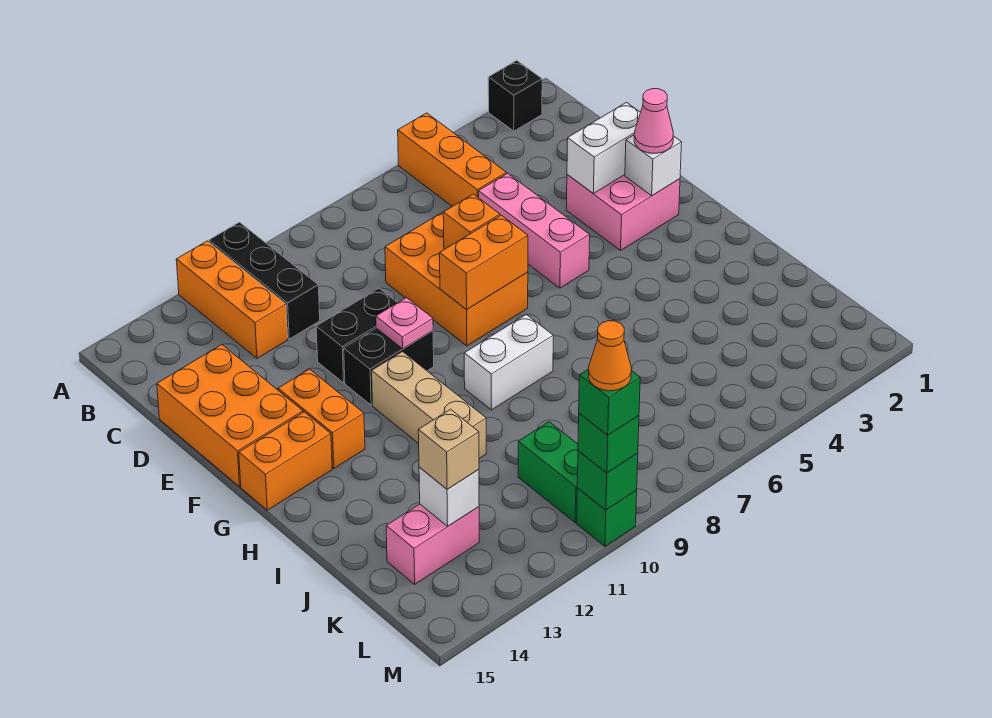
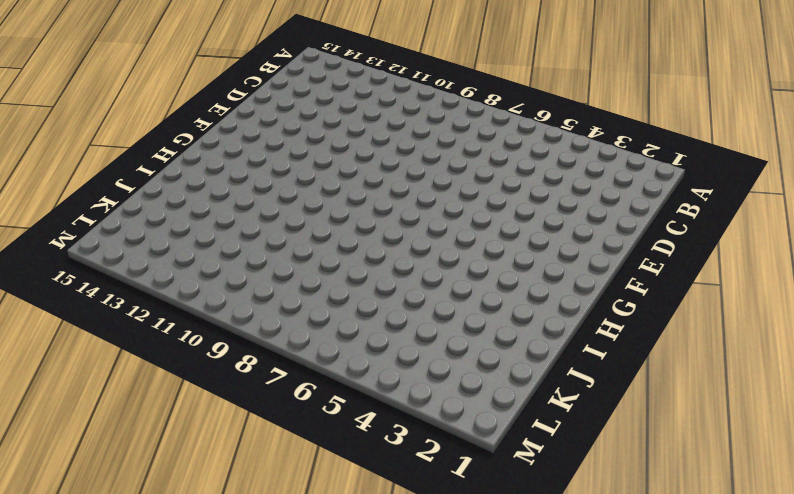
none -> black 1x1 brick [488,60,542,131]
none -> orange 1x3 brick [398,113,506,207]
none -> black 1x3 brick [209,222,320,339]

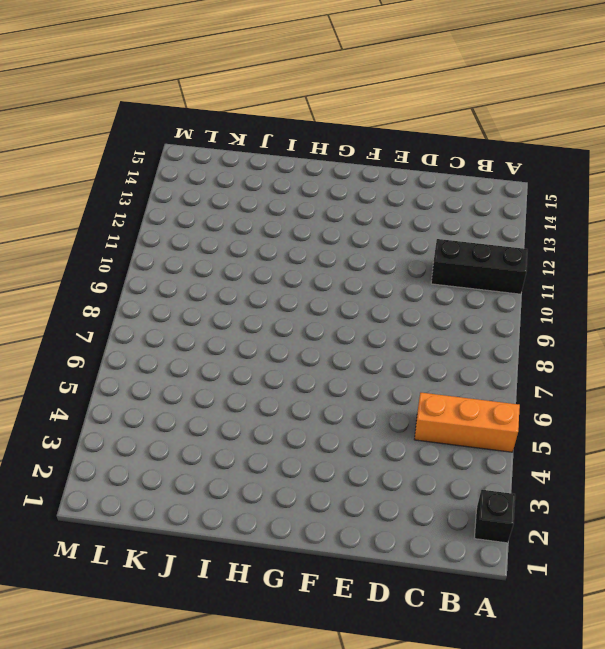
none -> orange 1x3 brick [176,241,288,358]
none -> pink 1x3 brick [479,173,590,288]
none -> orange 2x3 brick [385,212,528,346]

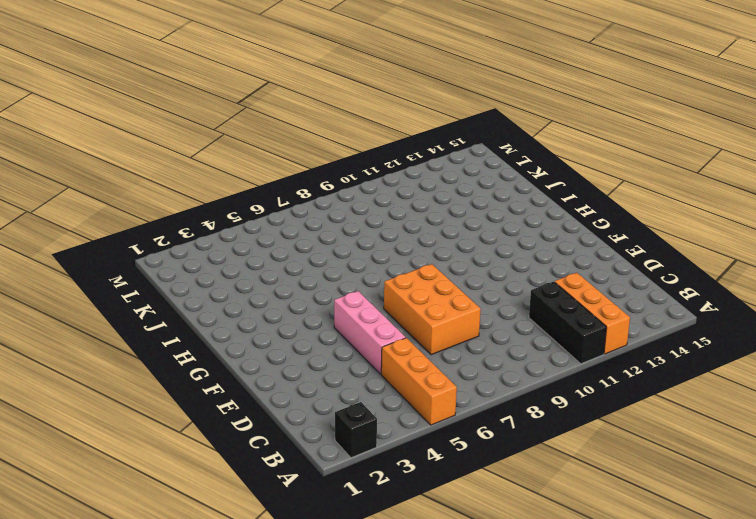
none -> orange 2x3 brick [157,345,303,487]
none -> pink 2x2 brick [566,175,680,251]
none -> black 1x2 brick [316,288,397,383]

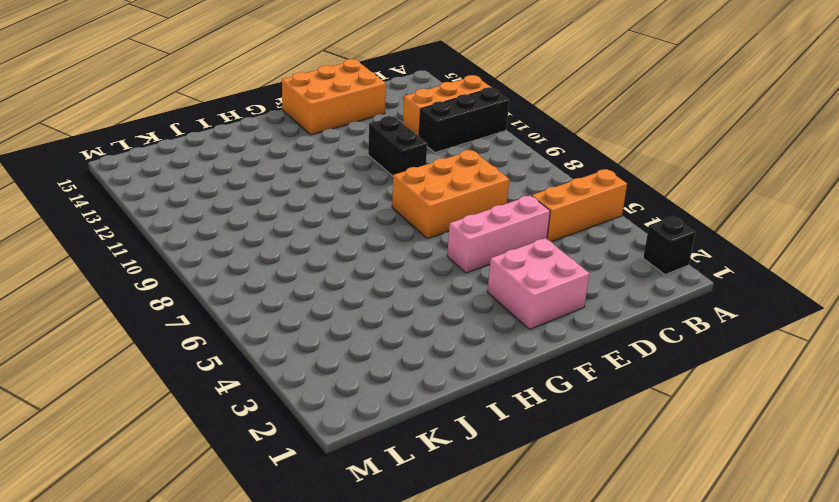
none -> black 1x2 brick [344,328,434,405]
none -> orange 1x2 brick [278,369,365,468]
none -> tan 1x3 brick [372,352,486,459]

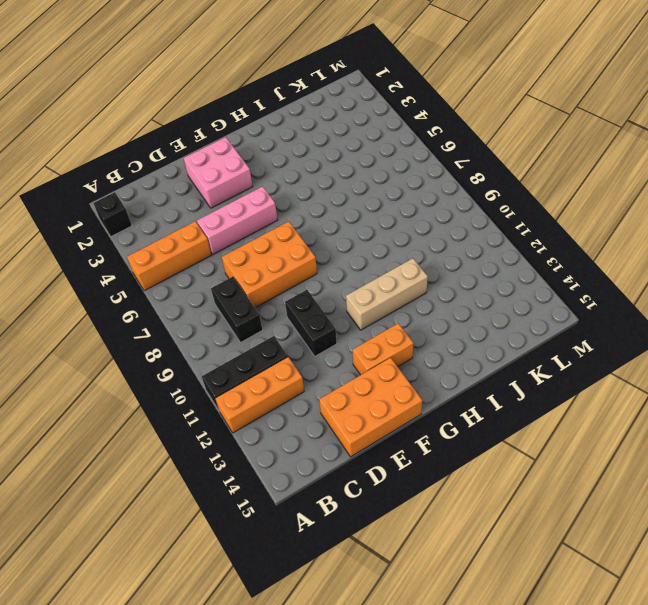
black 1x2 brick [211,277,263,343] -> black 1x2 brick moved to [344,328,434,405]
none -> orange 1x2 brick [239,412,332,510]
none -> white 1x2 brick [464,314,553,410]
none -> green 1x2 brick [518,422,578,523]

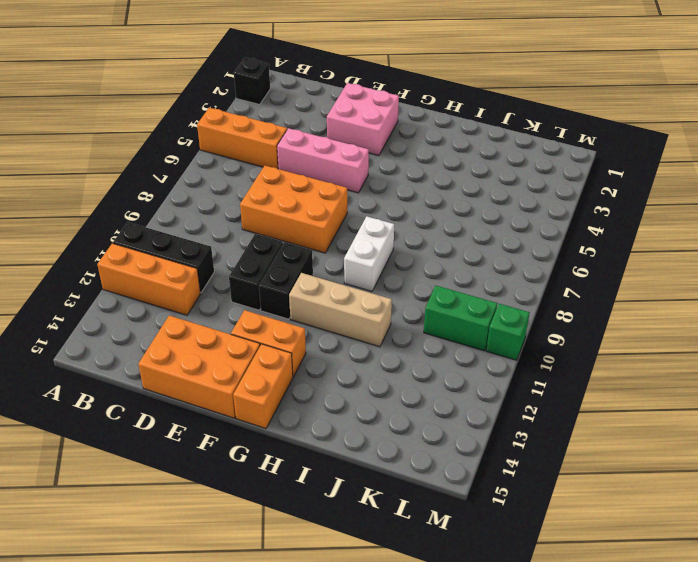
none -> pink 1x2 brick [386,504,479,584]
none -> white 1x2 brick [567,103,641,193]
none -> orange 1x1 brick [443,194,500,249]

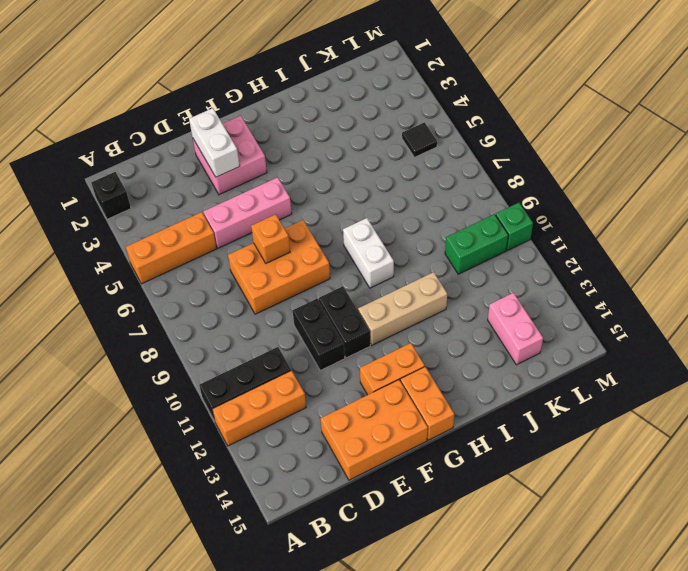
black 1x1 tile [402,122,437,157] -> none
none -> white 1x1 brick [625,135,682,196]
none -> orange 1x2 brick [440,215,528,310]
none -> pink 1x1 plate [376,298,433,349]

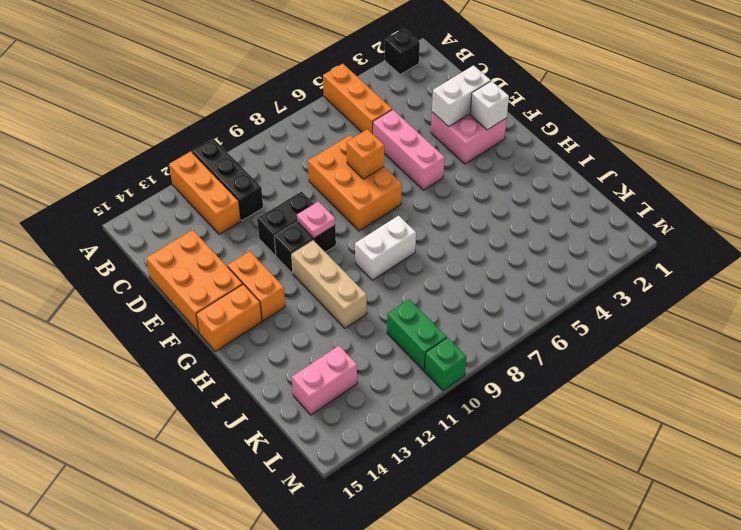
none -> orange 1x2 brick [440,215,528,310]
none -> white 1x1 brick [419,467,479,526]
none -> green 1x1 brick [577,451,638,510]

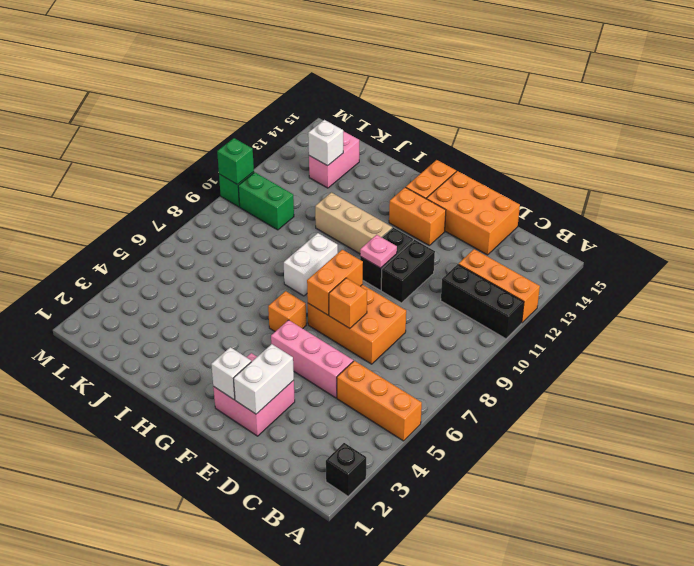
orange 1x1 brick [268,291,306,331] -> none
none -> pink 1x1 cone [634,89,673,153]
none -> tan 1x1 brick [418,409,479,489]
none -> green 1x1 brick [578,413,639,473]

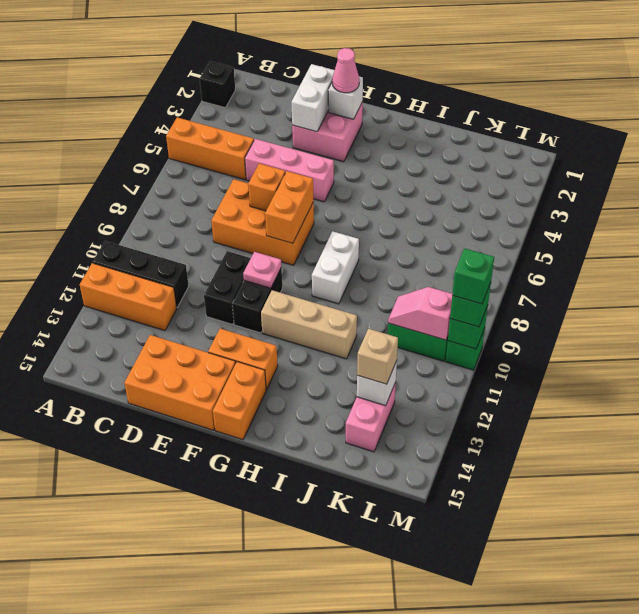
pink 1x2 slope [388,287,452,340] -> none
none -> orange 1x1 cone [588,321,632,391]

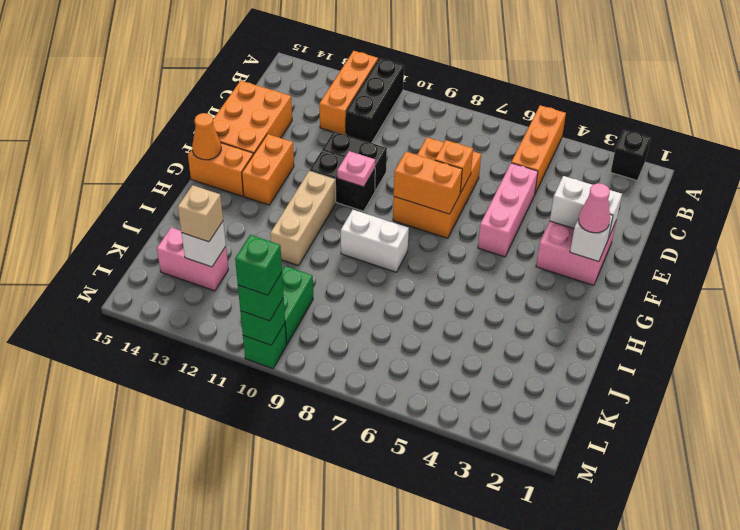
orange 1x1 cone [192,113,221,160] -> orange 1x1 cone moved to [588,321,632,391]

